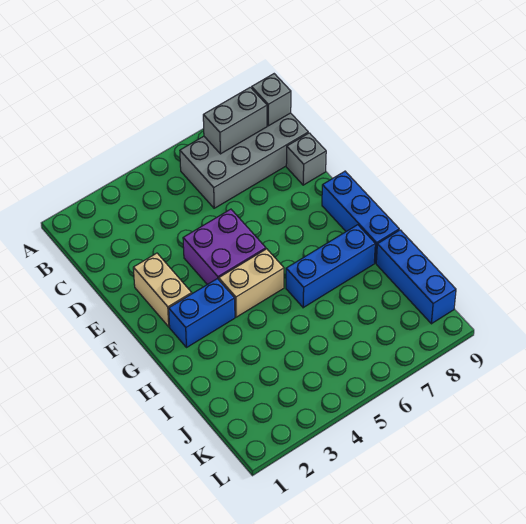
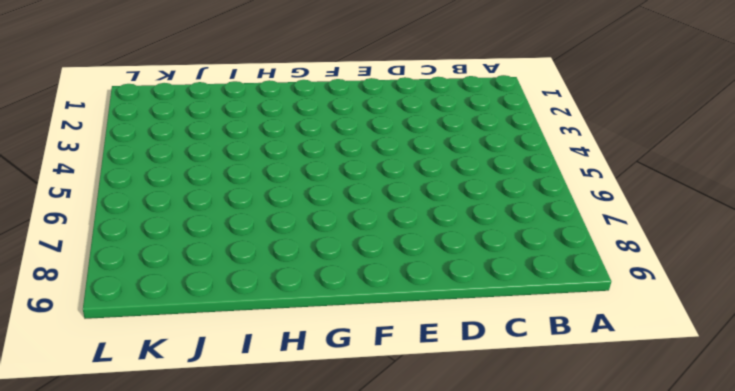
none -> grey 2x4 brick [180,113,308,208]
none -> grey 1x1 brick [286,133,326,185]

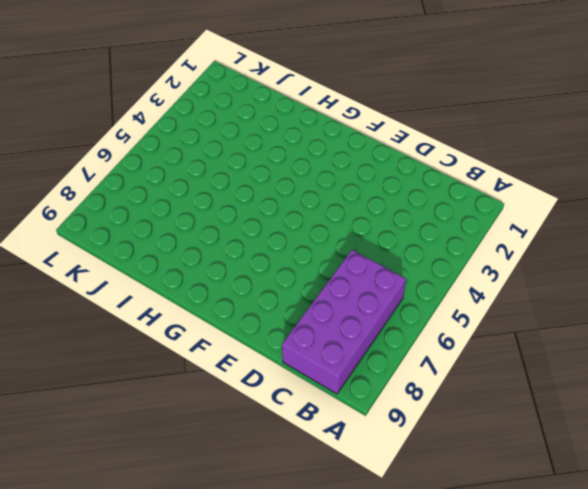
purple 2x4 brick [282,250,406,394] -> grey 2x4 brick [180,113,308,208]
none -> grey 1x1 brick [286,133,326,185]
none -> tan 1x2 brick [133,253,192,327]

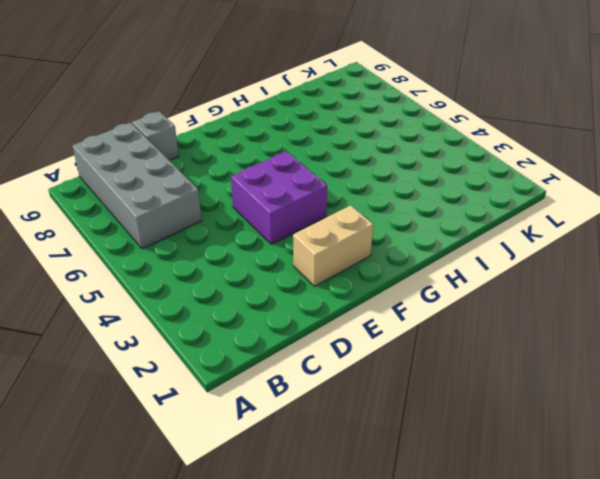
none -> blue 1x3 brick [322,171,399,263]
none -> blue 1x2 brick [169,279,235,348]

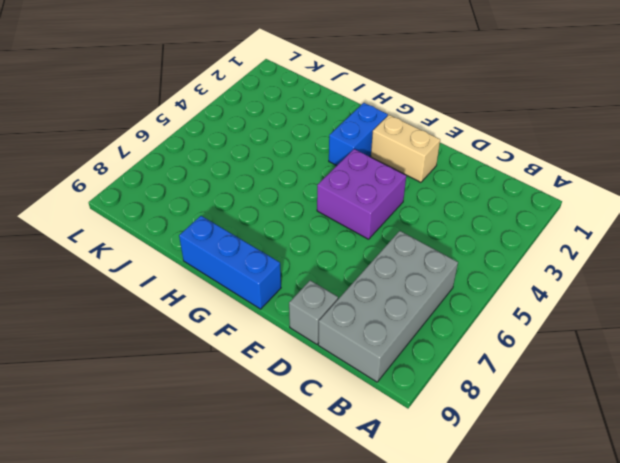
none -> tan 1x2 brick [219,249,284,317]
none -> blue 1x3 brick [286,225,375,308]

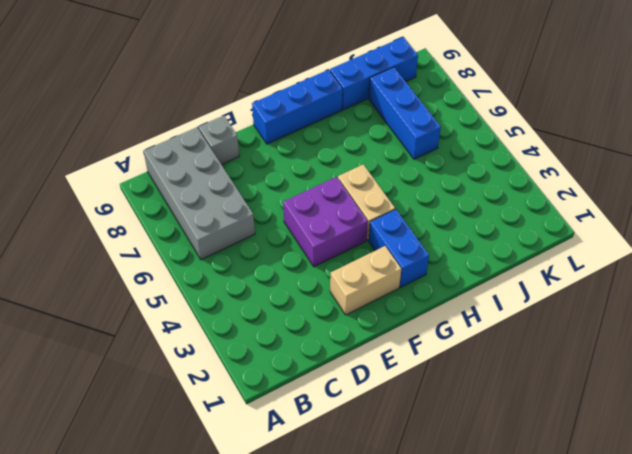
blue 1x3 brick [369,67,441,159] -> blue 1x3 brick moved to [286,225,375,308]
none -> grey 1x2 brick [203,87,267,154]
none -> grey 1x1 brick [252,74,291,126]

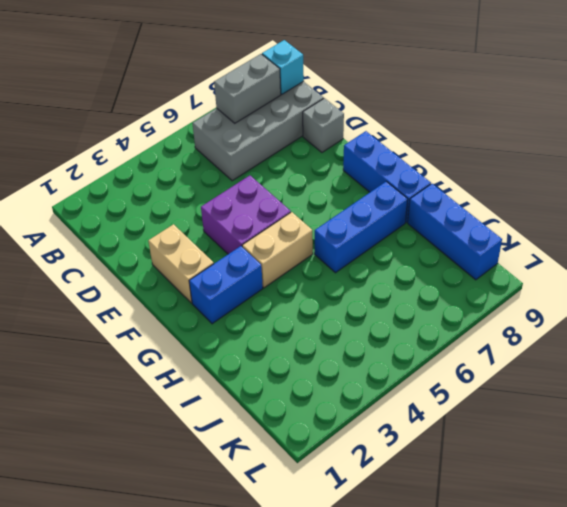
cyan 1x1 brick [262,40,304,94] -> grey 1x1 brick [252,74,291,126]

